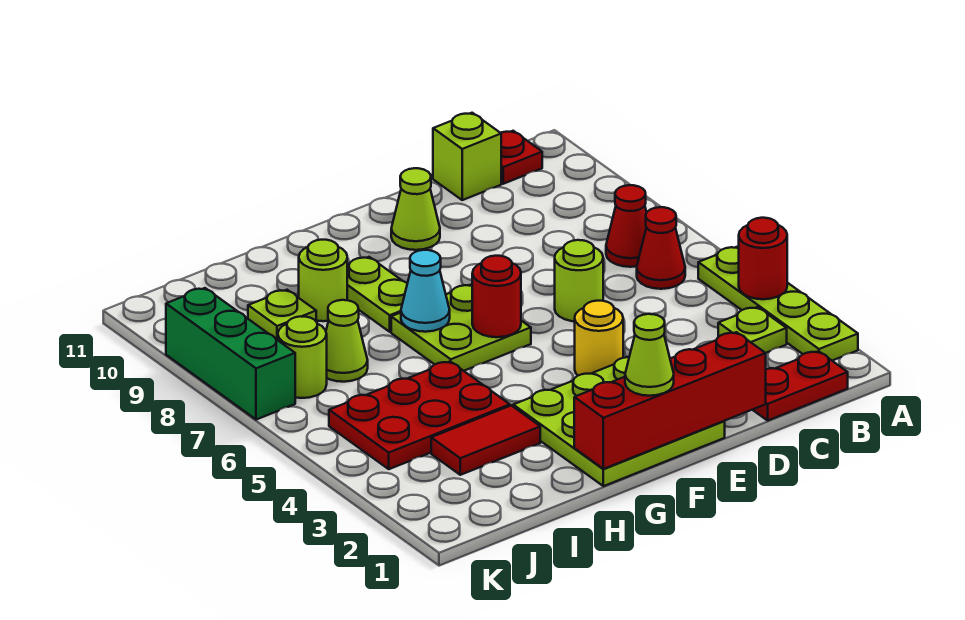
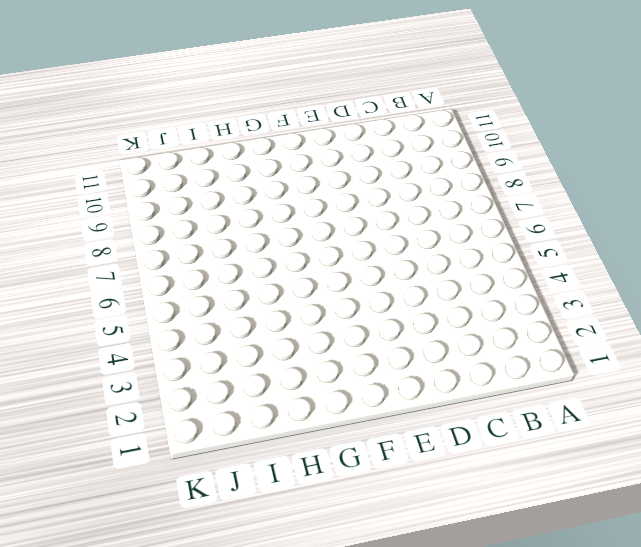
none -> lime 1x4 plate [698,247,858,361]
none -> red 1x2 plate [753,351,848,420]
none -> lime 1x1 plate [718,307,787,353]

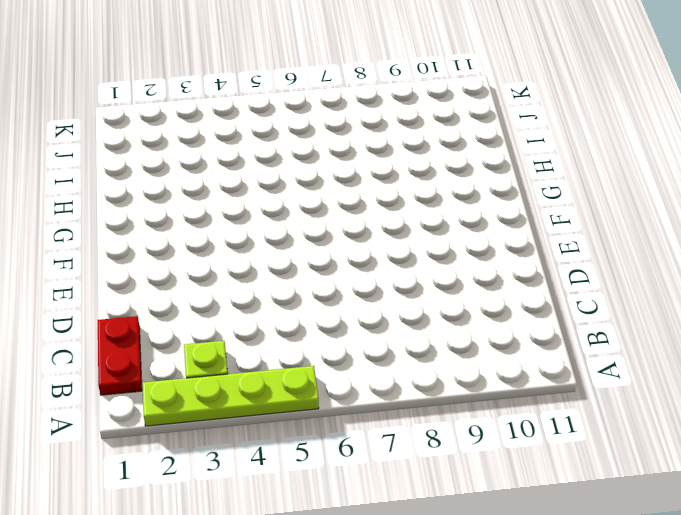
none -> red 1x1 cone [637,207,685,289]
none -> red 1x1 cone [606,185,647,267]
none -> red 1x1 plate [501,131,542,184]

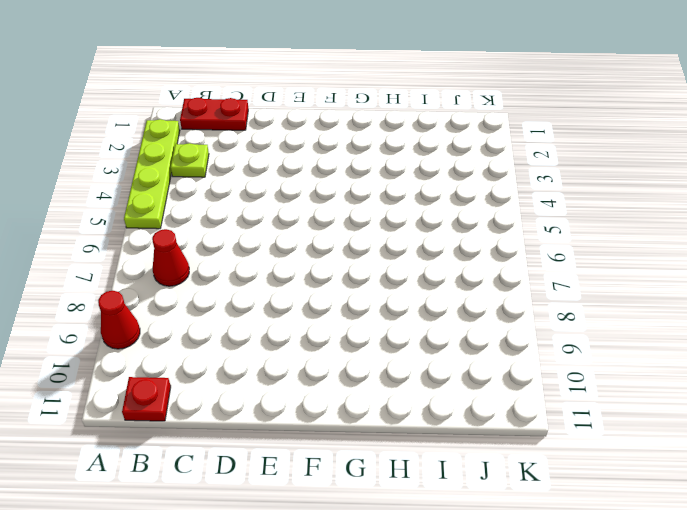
red 1x1 cone [98,291,140,349] -> red 1x1 cone moved to [637,207,685,289]
none -> lime 1x1 brick [433,113,501,200]
none -> lime 1x1 round brick [555,240,603,321]
none -> lime 3x3 plate [513,357,725,486]

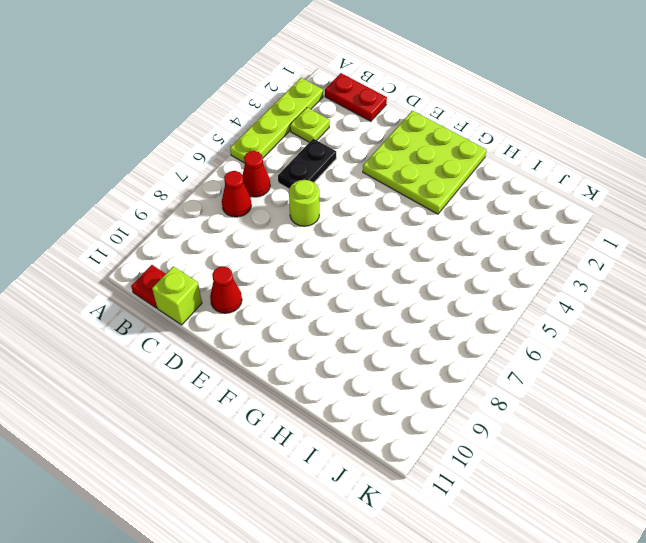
black 1x2 plate [278,139,336,189] -> none
red 1x1 cone [210,266,242,313] -> none
none -> yellow 1x1 round brick [575,301,623,376]
none -> lime 1x1 cone [391,168,440,250]
none -> lime 2x2 plate [391,285,531,371]

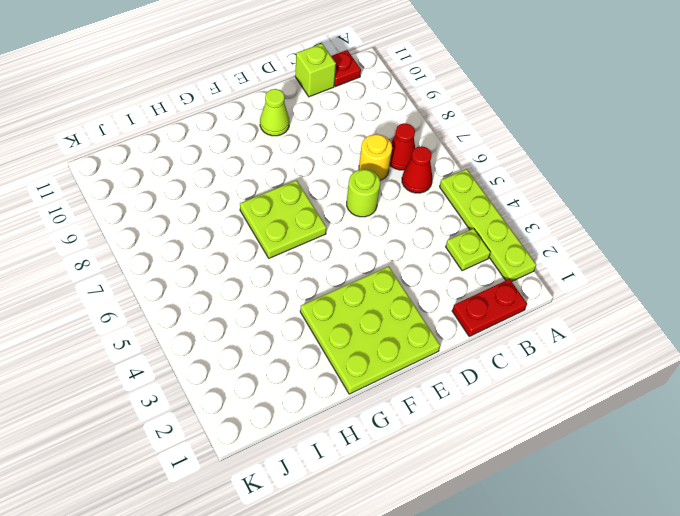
yellow 1x1 round brick [359,134,392,180] -> yellow 1x1 round brick moved to [575,301,623,376]
none -> lime 1x2 plate [347,257,407,332]
none -> red 1x2 tile [431,405,540,475]
none -> red 2x3 plate [329,361,510,469]

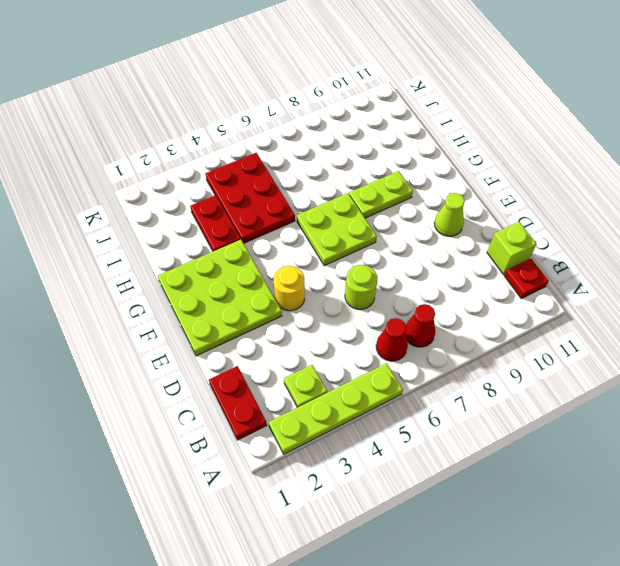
red 1x2 plate [190,195,241,251] -> red 1x2 tile [431,405,540,475]
none -> lime 1x1 round brick [299,240,347,321]
none -> lime 1x1 cone [326,300,368,382]
none -> lime 1x1 plate [248,290,316,340]

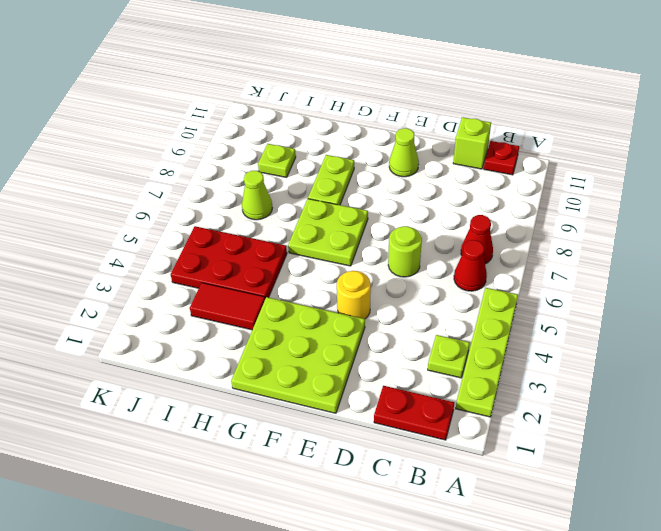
none -> lime 1x1 round brick [299,240,347,321]
none -> lime 1x1 round brick [278,316,327,398]
none -> green 1x3 brick [166,288,295,420]

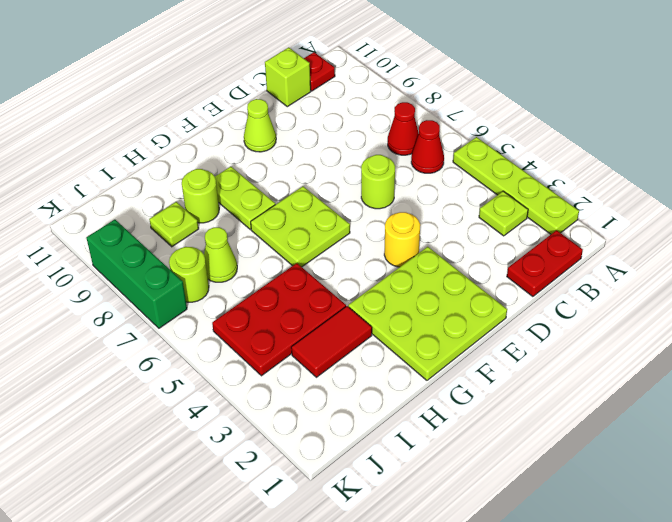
none -> red 1x1 round brick [739,218,787,299]
none -> red 1x4 brick [574,332,766,469]
none -> red 1x1 round brick [472,256,521,337]

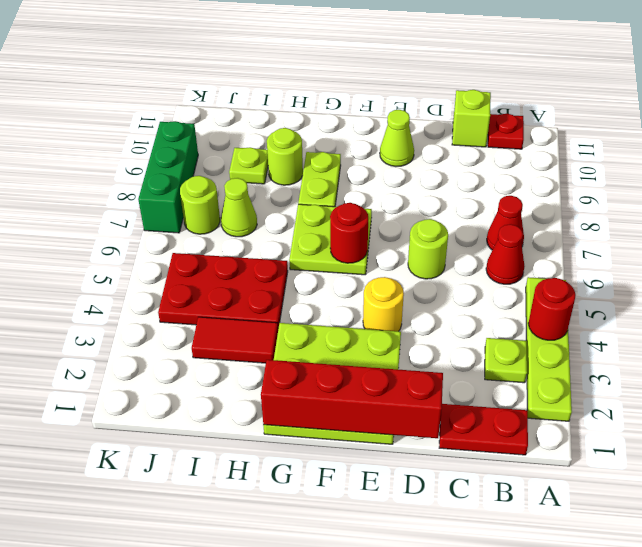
none -> cyan 1x1 cone [401,250,450,332]
none -> lime 1x1 cone [625,314,674,396]

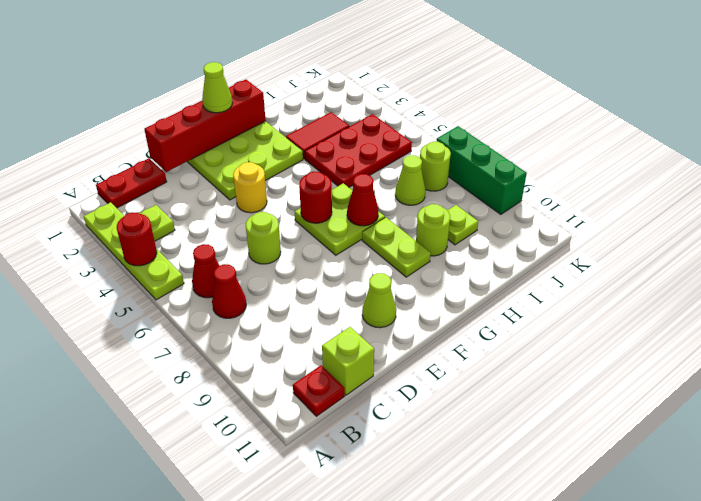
red 1x1 cone [347,174,378,226] -> cyan 1x1 cone [401,250,450,332]

